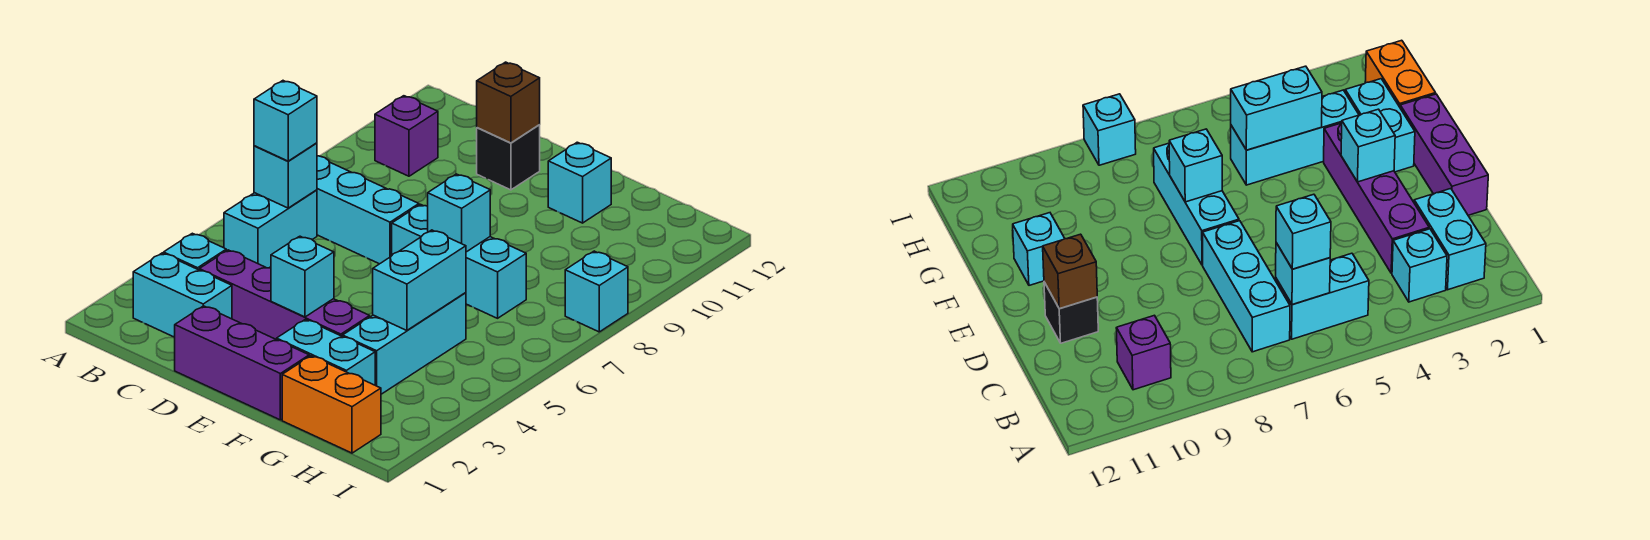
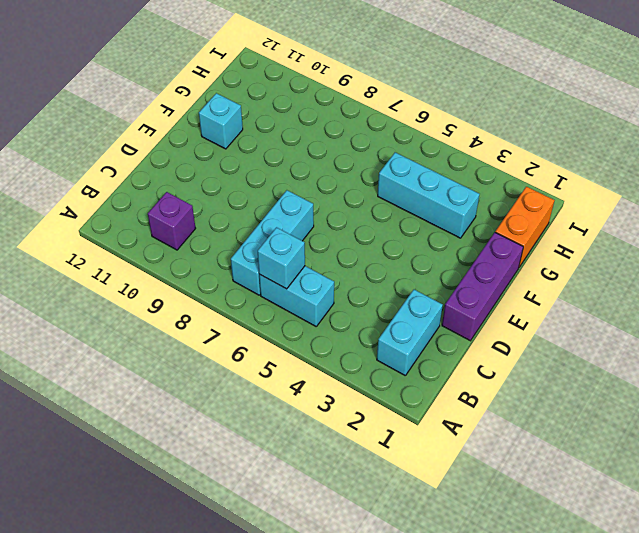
none -> cyan 1x1 brick [164,233,226,270]
none -> purple 1x4 brick [199,250,370,340]
none -> black 1x1 brick [477,125,540,190]

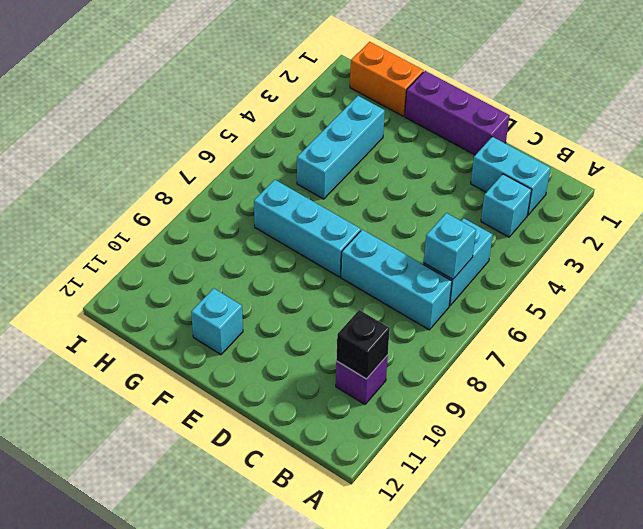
black 1x1 brick [336,310,390,379] -> black 1x1 brick moved to [477,125,540,190]
none -> purple 1x4 brick [199,250,370,340]
none -> cyan 1x2 brick [277,320,375,385]
none -> cyan 1x1 brick [565,251,628,332]

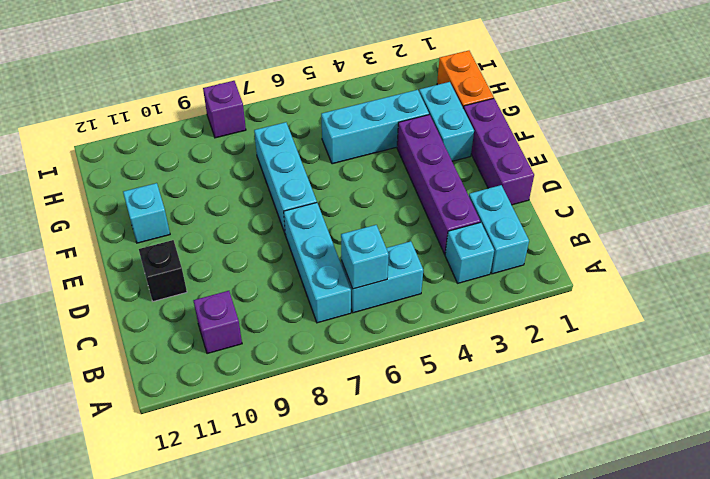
purple 1x1 brick [203,81,246,138] -> cyan 1x1 brick [565,251,628,332]
none -> brown 1x1 brick [477,62,540,143]
none -> cyan 1x1 brick [271,236,334,317]
none -> cyan 1x1 brick [428,174,490,252]

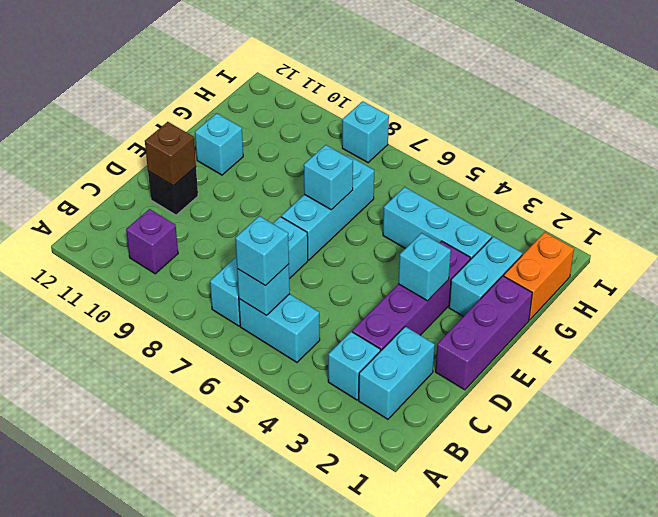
none -> cyan 1x2 brick [373,230,466,331]

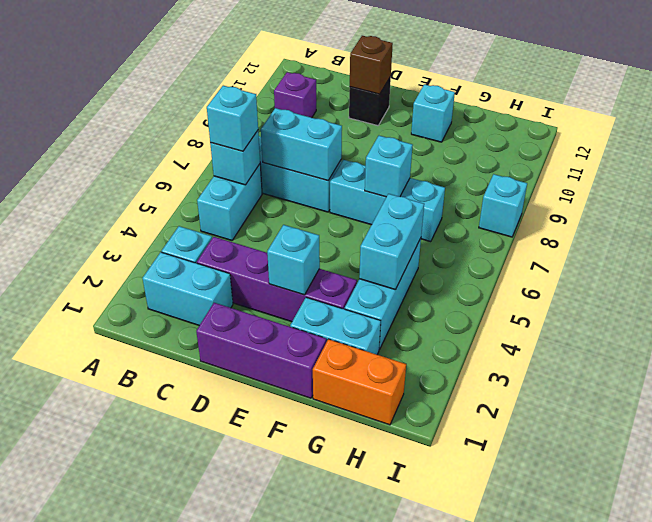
cyan 1x2 brick [261,108,342,181] -> none

